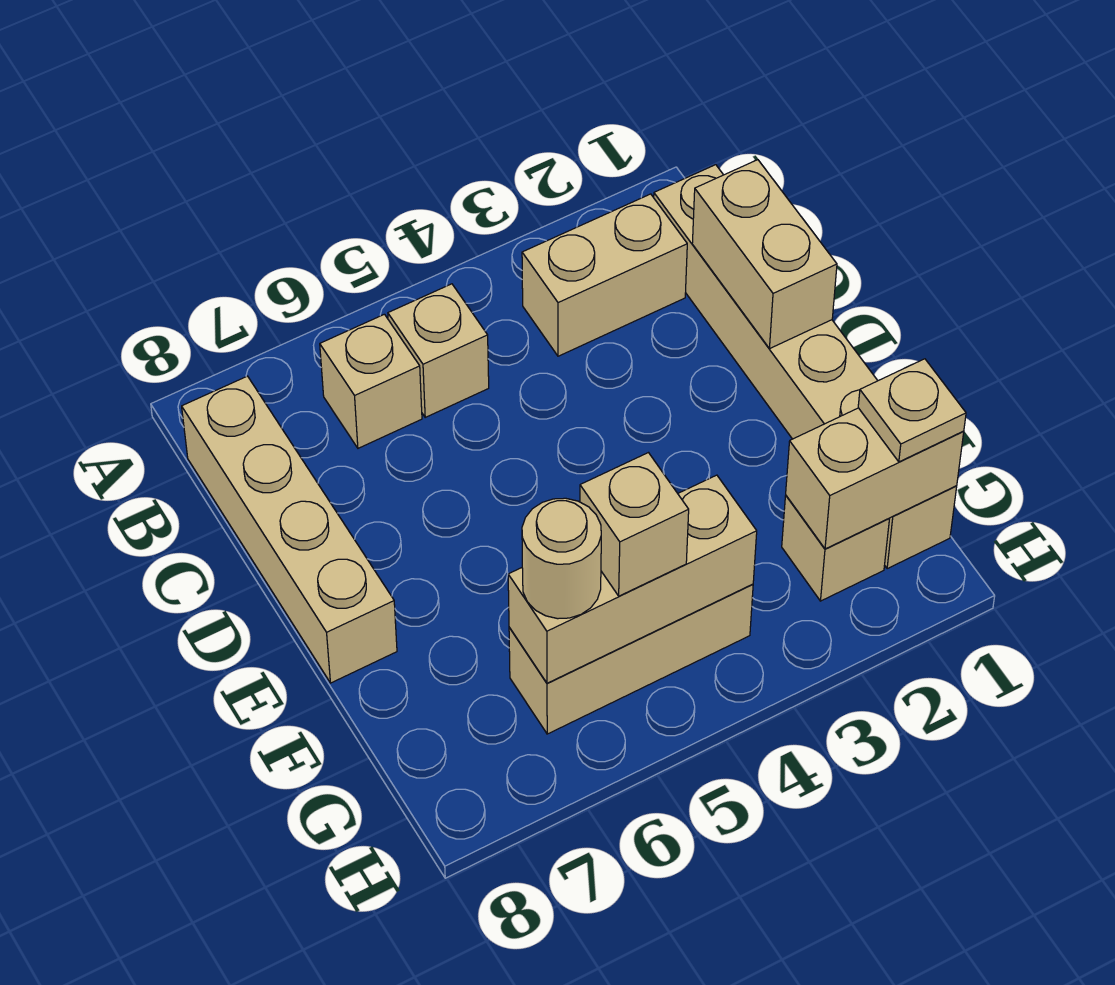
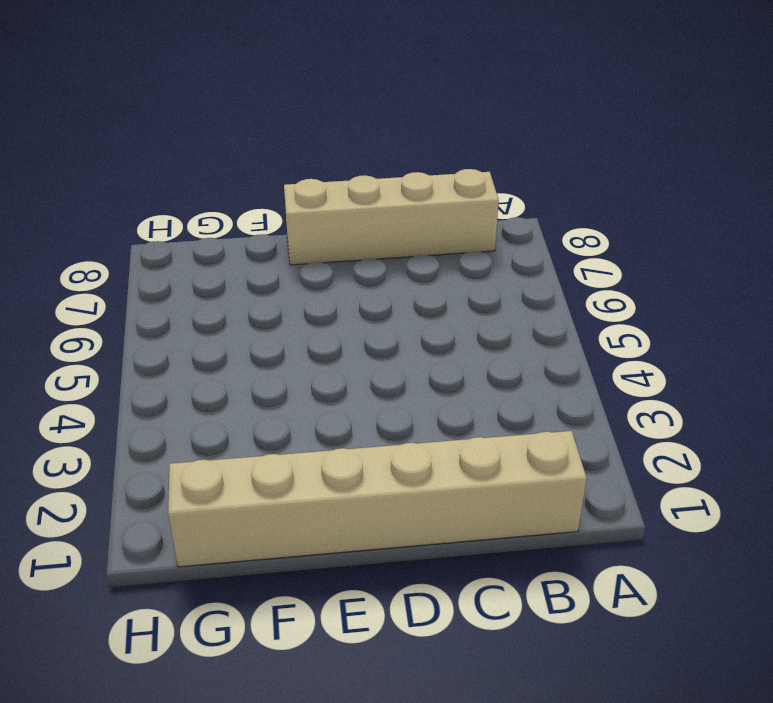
none -> tan 1x2 brick [522,194,687,356]
none -> tan 1x1 brick [388,284,489,417]
none -> tan 1x1 brick [320,314,422,448]

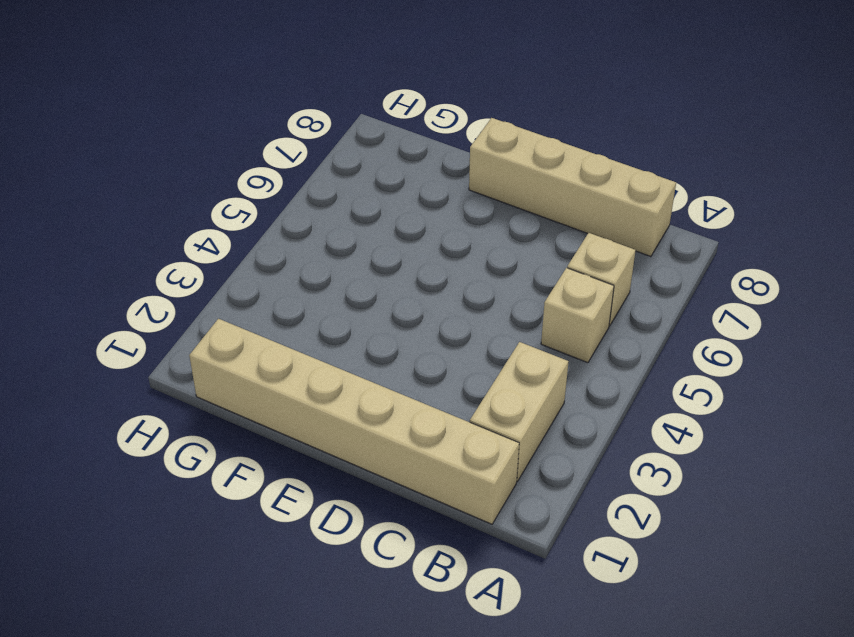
none -> tan 1x1 brick [782,496,889,601]
none -> tan 1x3 brick [509,584,753,734]
none -> tan 1x2 brick [692,160,837,349]

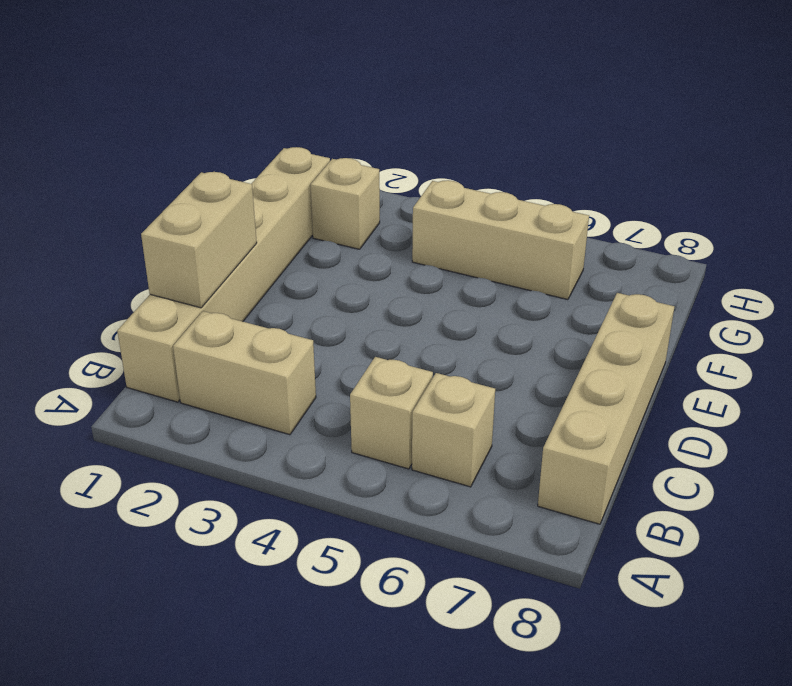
none -> tan 1x2 brick [786,408,964,549]
none -> tan 1x3 brick [508,475,757,683]
none -> tan 1x1 plate [858,359,966,462]

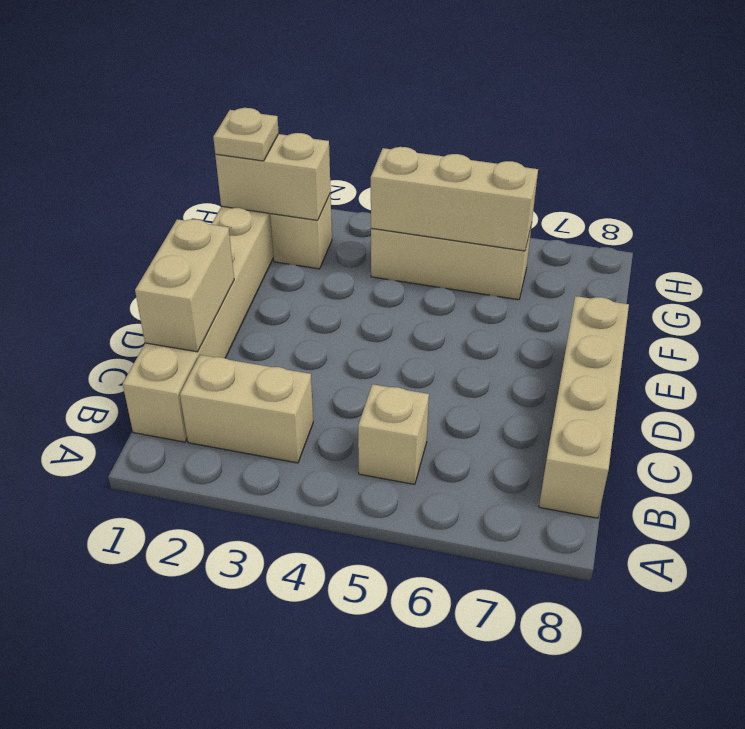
none -> tan 1x1 brick [320,314,422,448]
none -> tan 1x1 brick [580,453,689,596]
none -> tan 1x1 round brick [522,498,601,619]

